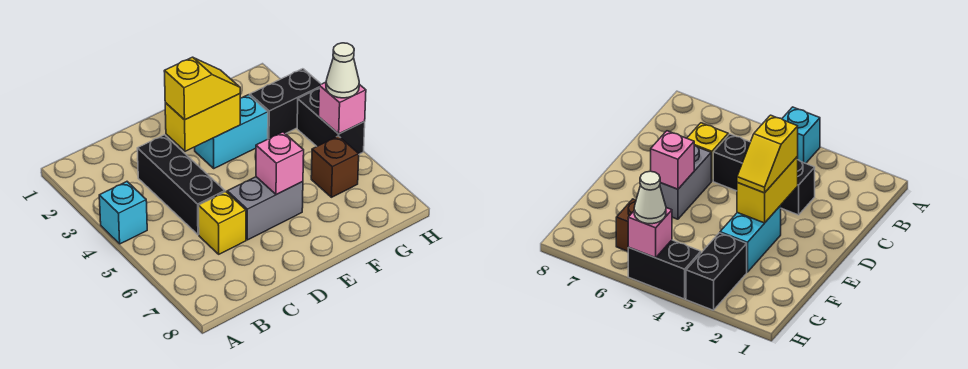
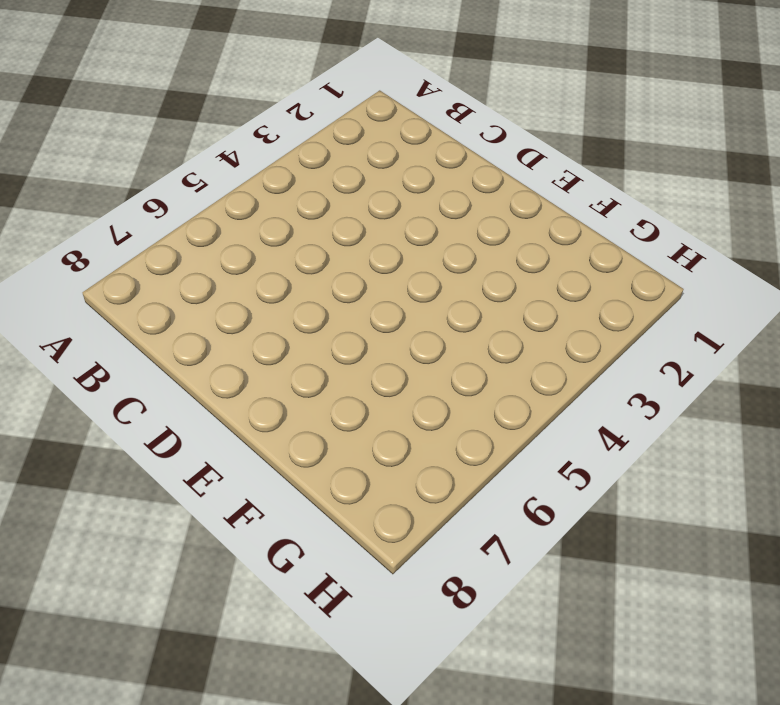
none -> cyan 1x1 brick [99,182,147,244]
none -> black 1x3 brick [137,135,225,235]
none -> yellow 1x1 brick [199,192,246,254]

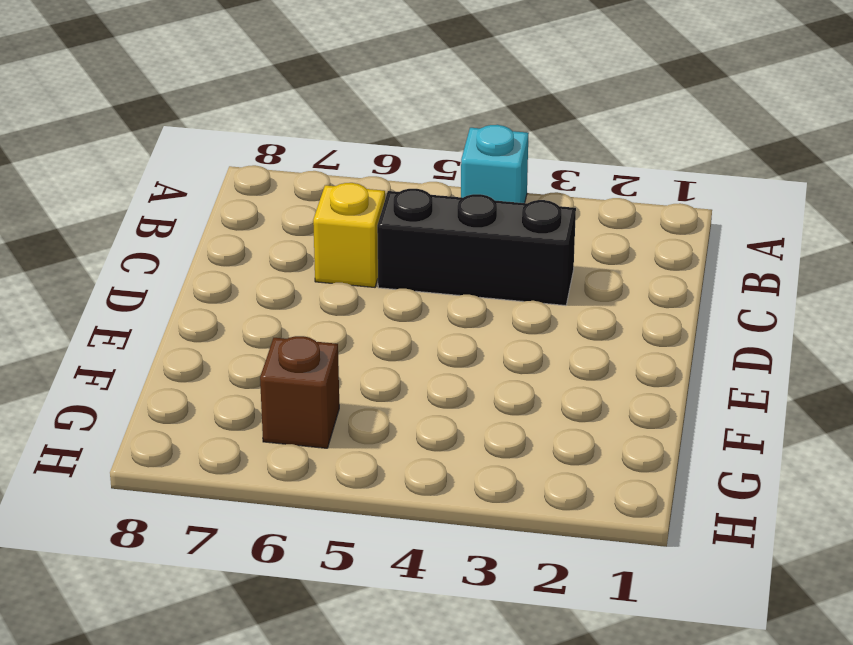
none -> grey 1x2 brick [227,177,303,240]
none -> cyan 1x2 brick [195,95,268,168]
none -> black 1x2 brick [250,69,321,139]

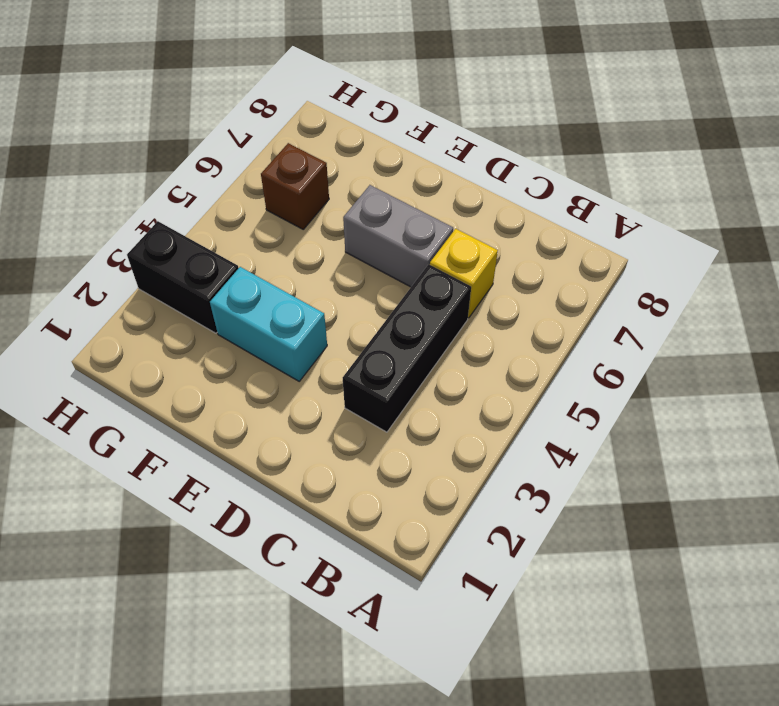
none -> cyan 1x1 brick [99,182,147,244]
none -> black 1x2 brick [297,89,365,154]
none -> yellow 1x2 brick [165,94,240,151]

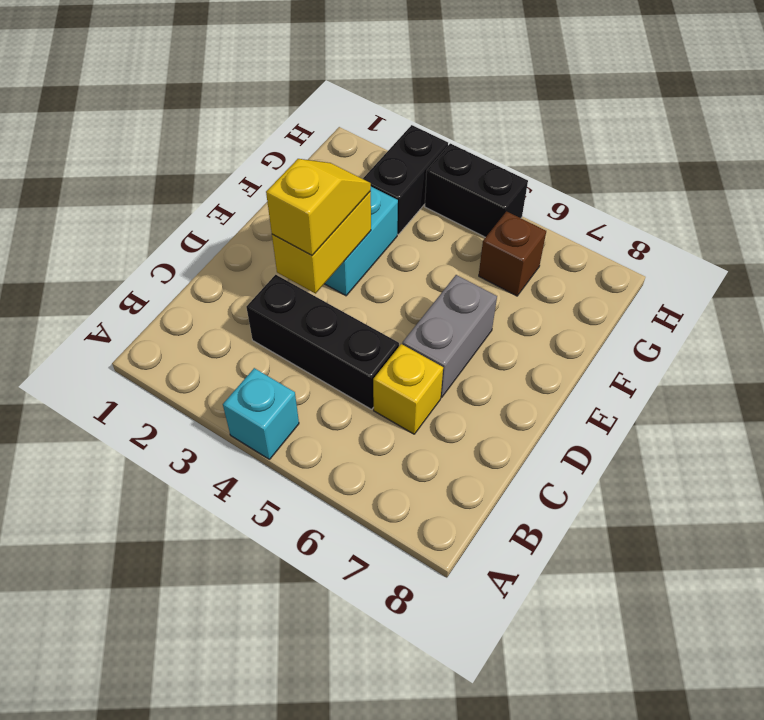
none -> pink 1x1 brick [256,132,304,195]
none -> pink 1x1 brick [319,82,366,134]
none -> white 1x1 cone [326,43,359,98]

